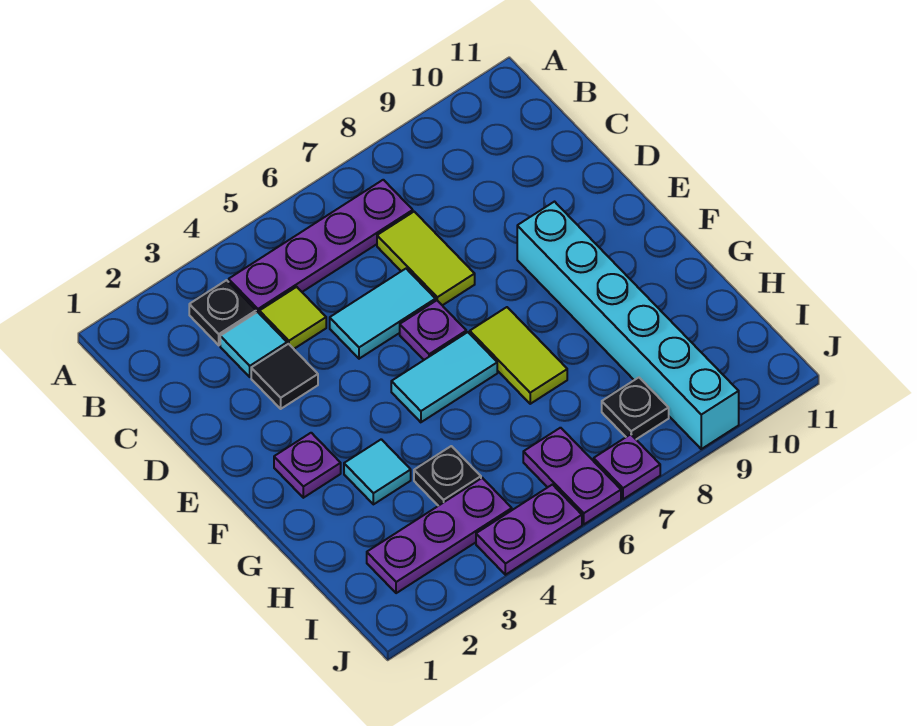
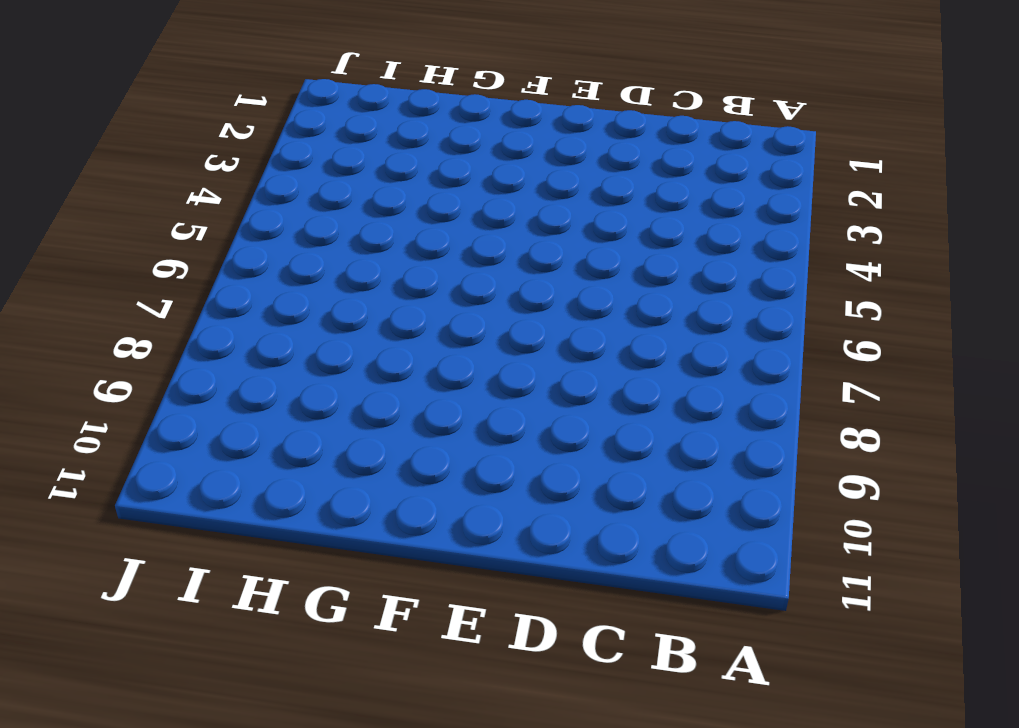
none -> black 1x1 plate [189,280,256,345]
none -> purple 1x4 plate [229,180,413,313]
none -> cyan 1x1 tile [220,312,287,377]

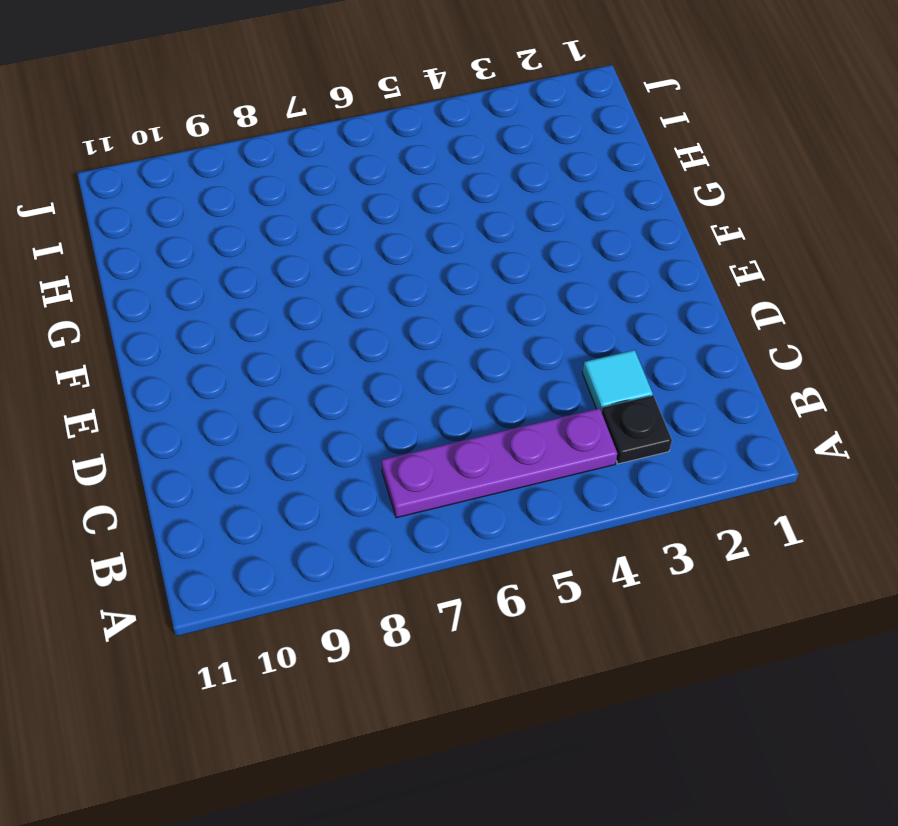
none -> lime 1x1 tile [259,287,326,349]
none -> lime 1x2 tile [377,212,475,305]
none -> black 1x1 tile [251,344,318,409]

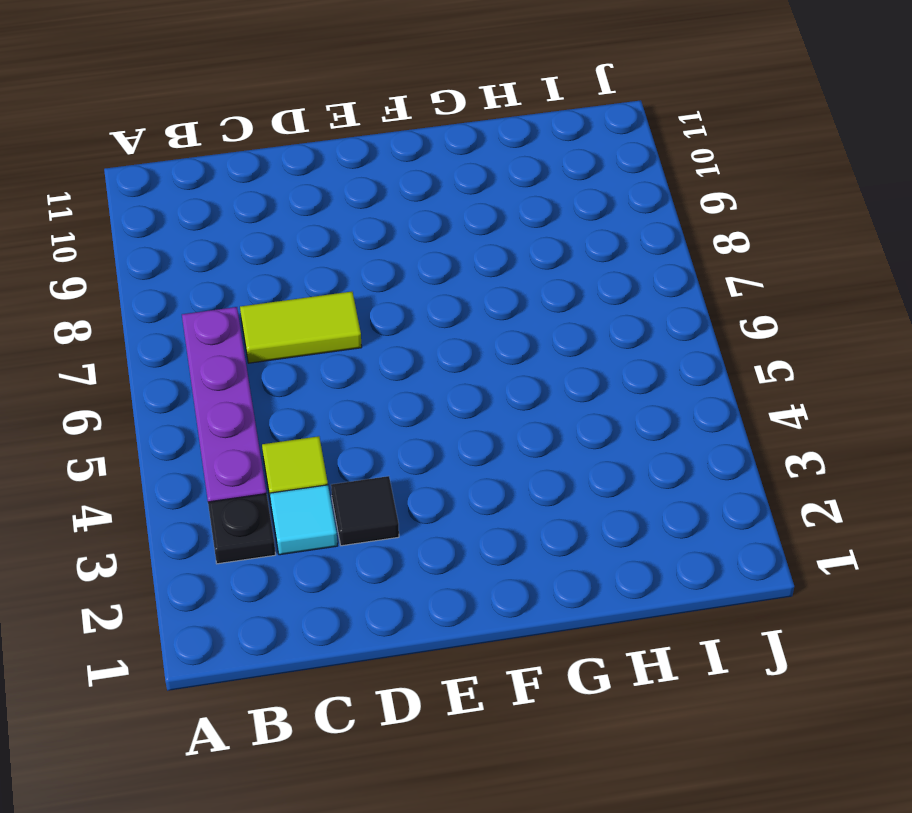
none -> cyan 1x2 tile [330,269,435,359]
none -> purple 1x1 plate [400,300,466,360]
none -> cyan 1x6 brick [517,202,739,449]

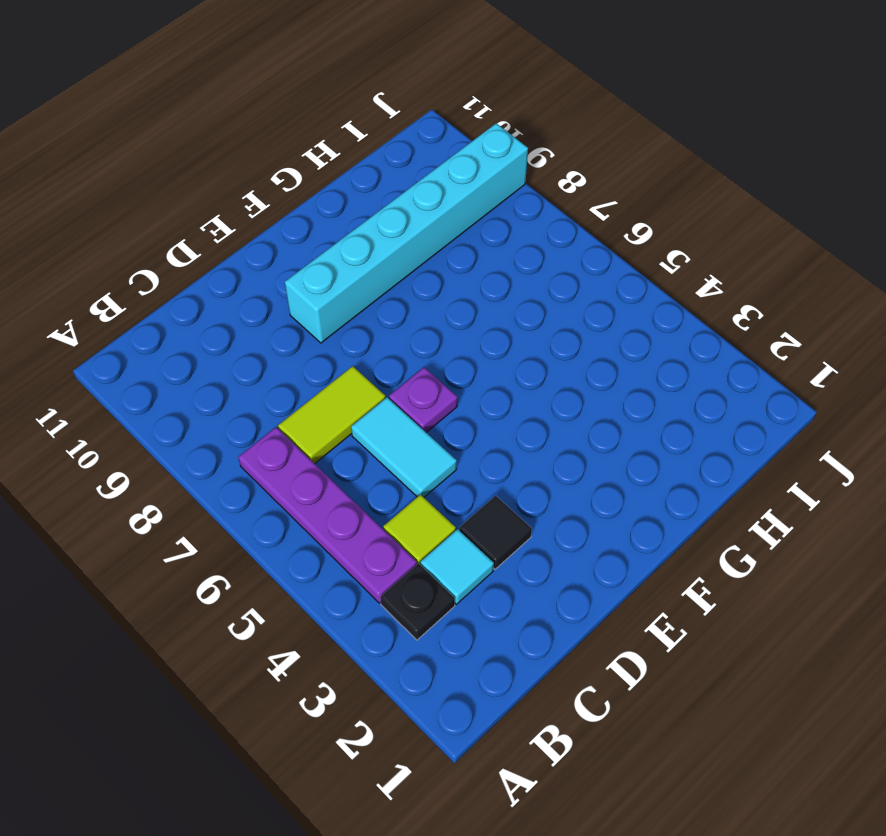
none -> purple 1x1 plate [274,433,341,498]
none -> cyan 1x2 tile [391,332,497,422]
none -> lime 1x2 tile [470,307,567,404]

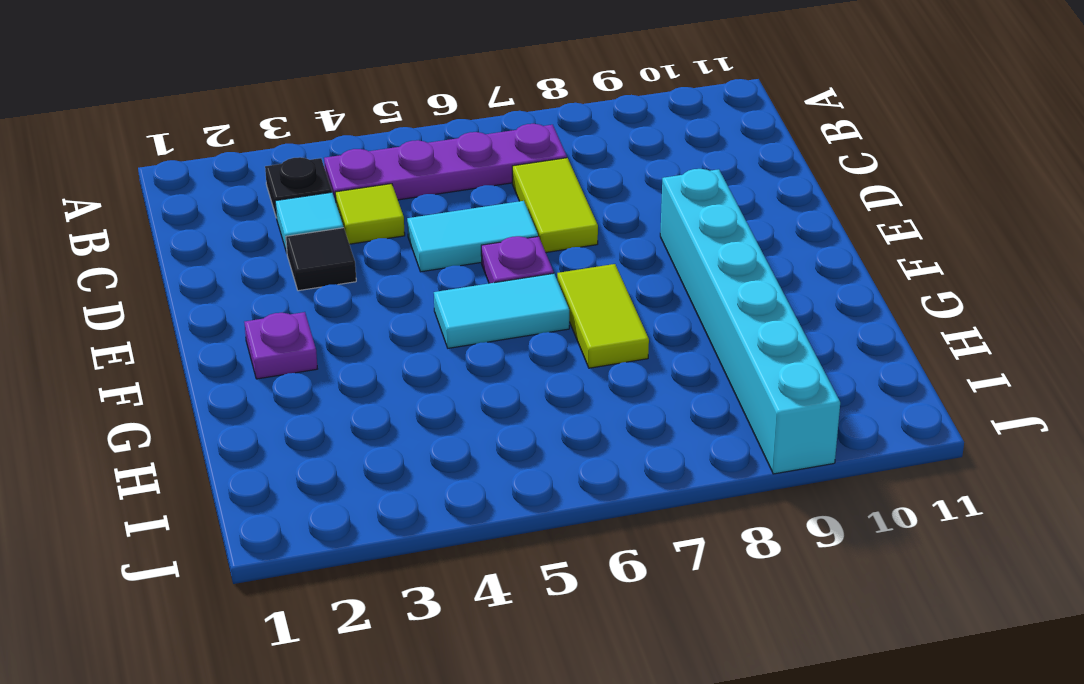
none -> cyan 1x1 tile [344,439,411,504]
none -> black 1x1 plate [414,446,481,506]
none -> purple 1x3 plate [367,478,512,593]

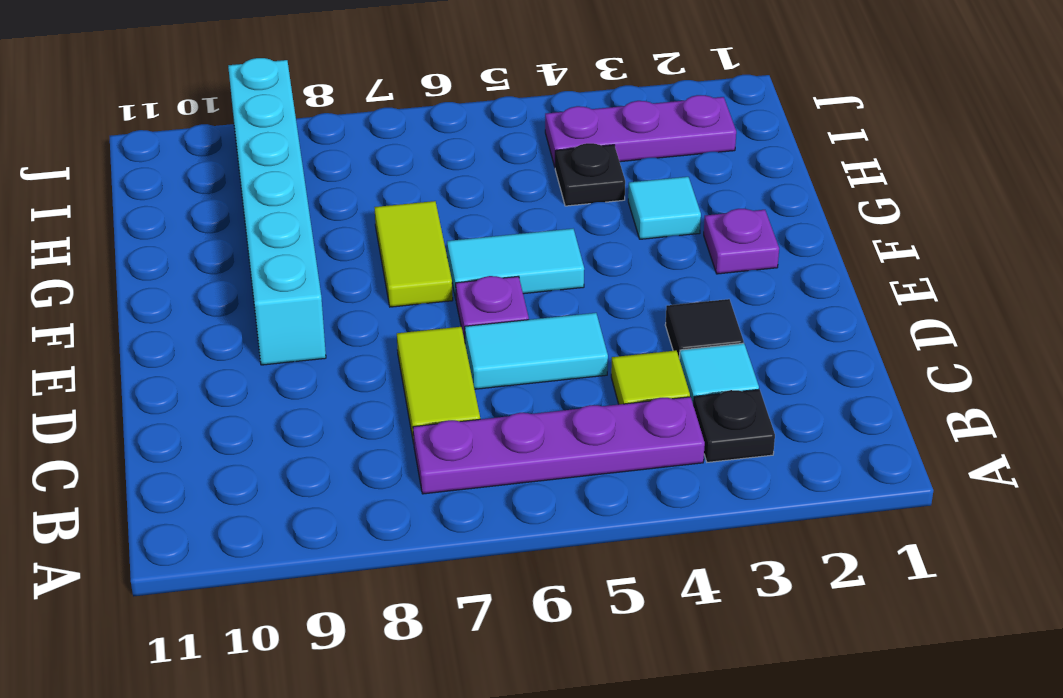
none -> purple 1x2 plate [523,428,621,524]
none -> black 1x1 plate [602,378,669,439]
none -> purple 1x2 plate [476,485,582,575]

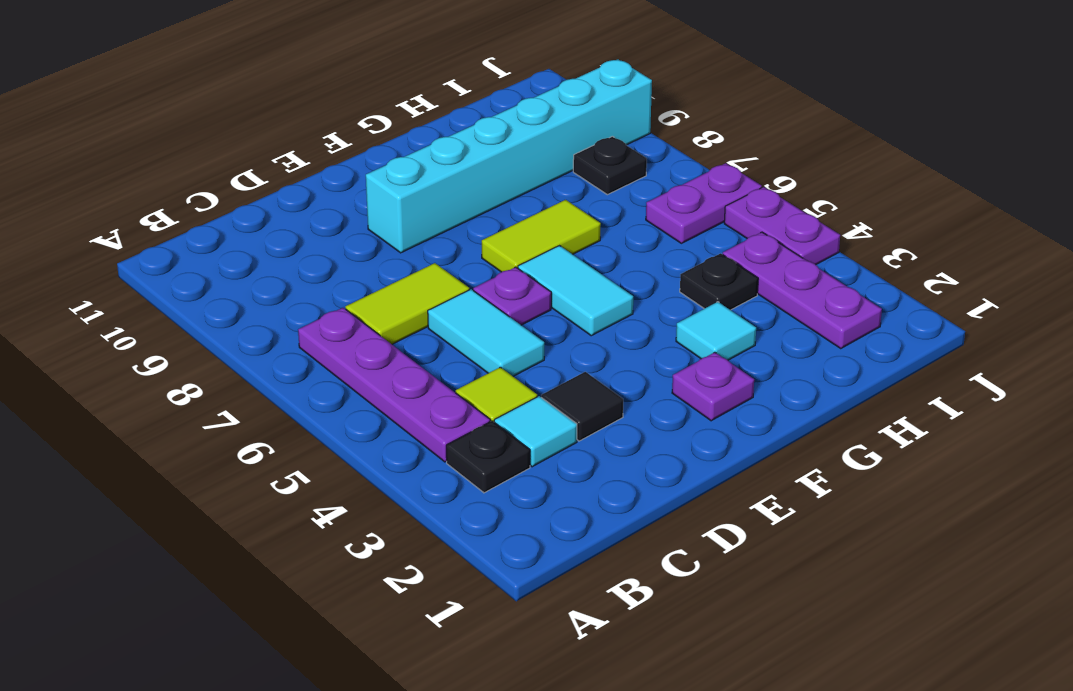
none -> purple 1x1 plate [594,434,660,499]

